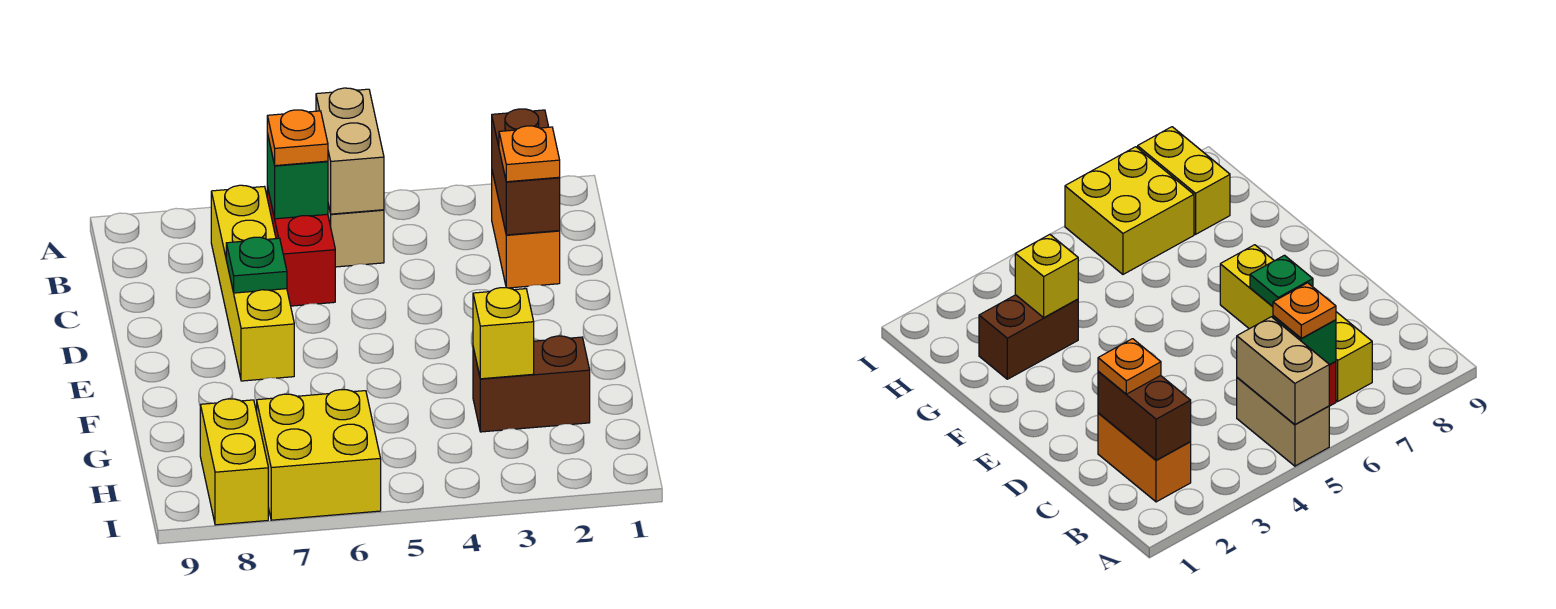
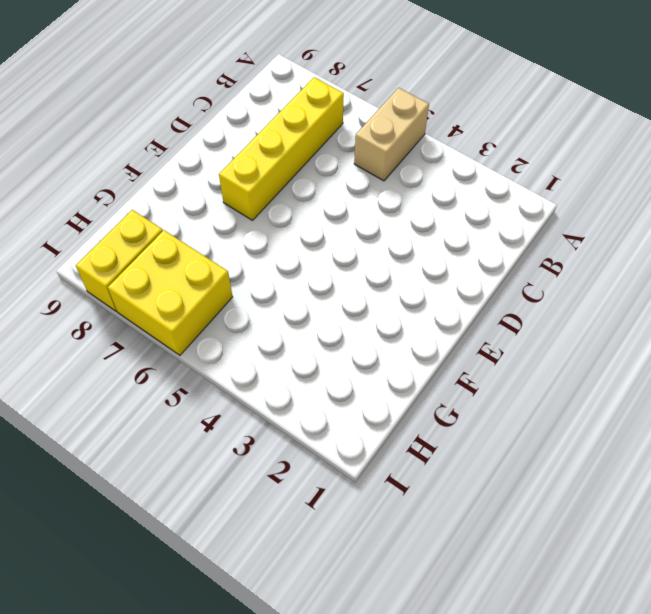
none -> orange 1x2 brick [492,171,560,288]
none -> red 1x2 brick [267,187,335,306]
none -> brown 1x2 brick [473,336,590,432]

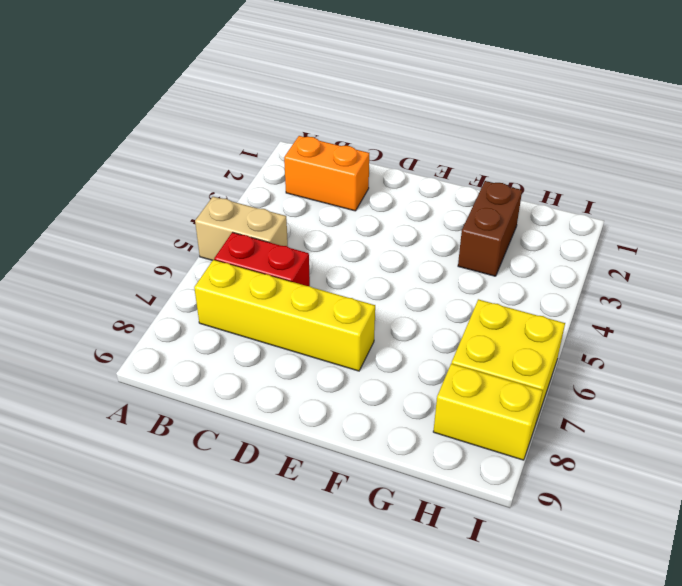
none -> tan 1x2 brick [316,88,384,214]
none -> brown 1x2 brick [492,109,560,235]
none -> green 1x1 brick [267,134,328,219]

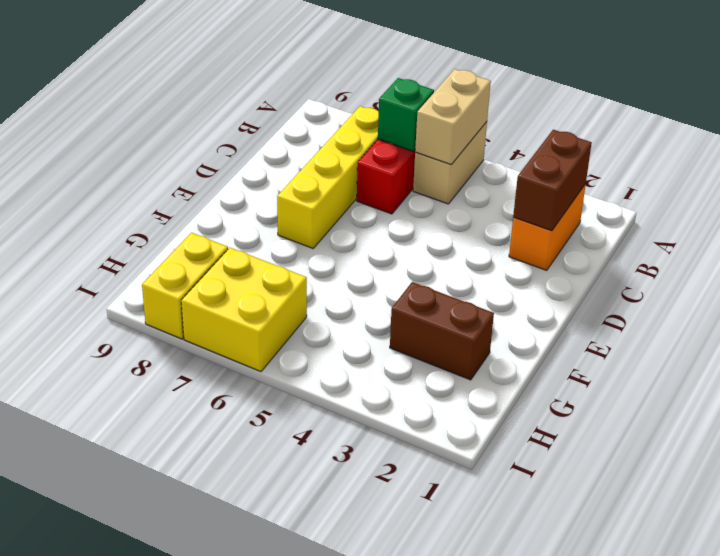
none -> green 1x1 plate [226,237,287,293]
none -> yellow 1x1 brick [473,288,534,379]
none -> orange 1x1 plate [267,110,328,166]

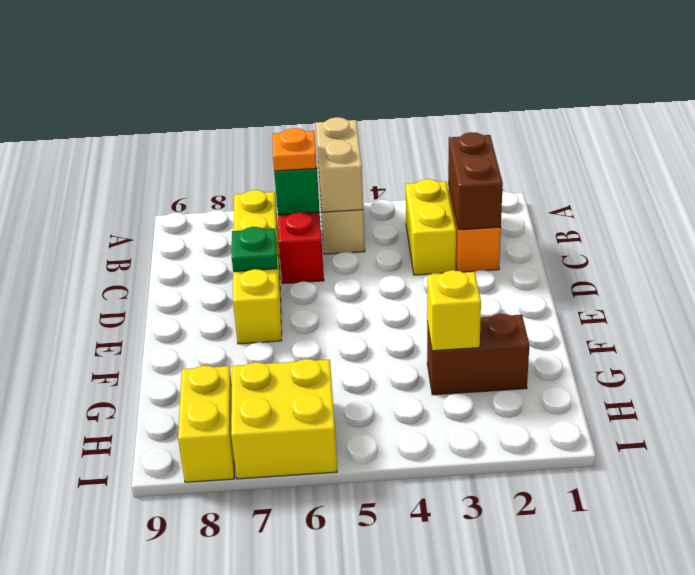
yellow 1x2 brick [406,179,456,275] -> none
none -> orange 1x1 plate [499,126,560,182]

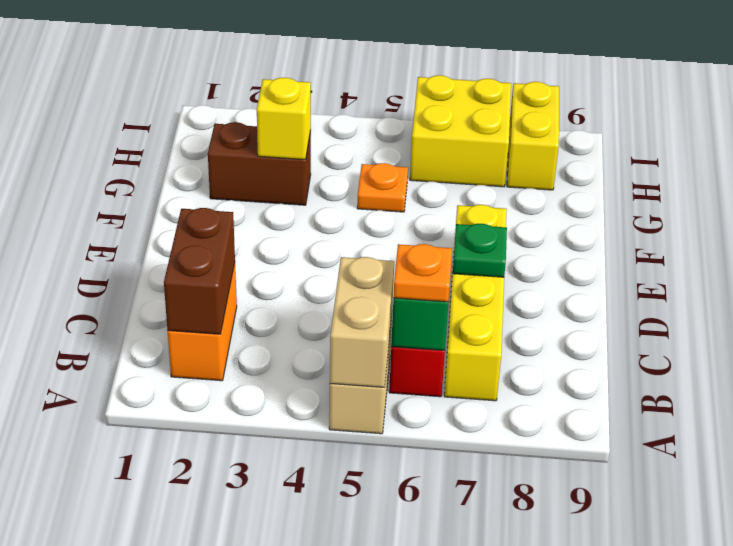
orange 1x1 plate [357,163,408,212] -> orange 1x1 plate moved to [499,126,560,182]

